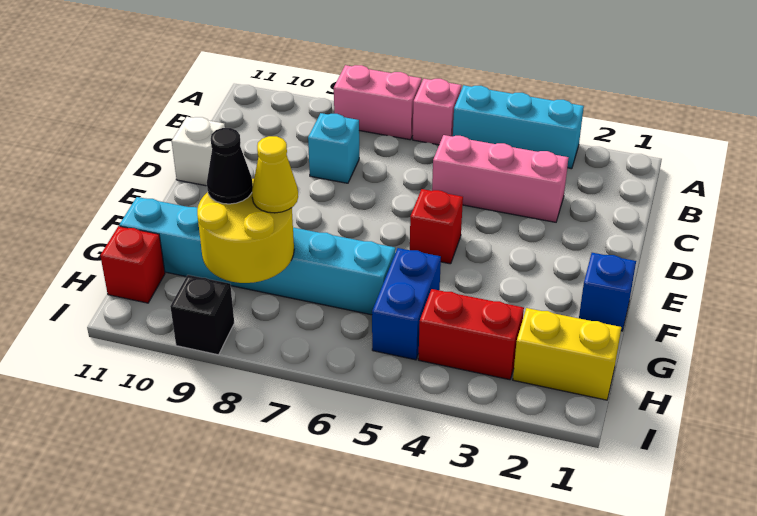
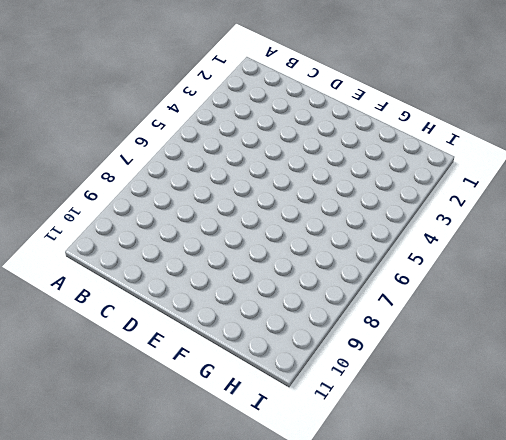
none -> cyan 1x3 brick [453,85,584,169]
none -> pink 1x1 brick [413,79,461,145]
none -> pink 1x2 brick [334,65,422,140]

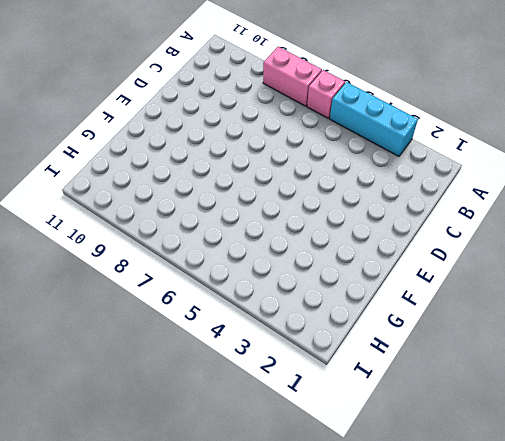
none -> pink 1x3 brick [432,135,568,222]
none -> cyan 1x1 brick [308,113,359,183]
none -> white 1x1 brick [172,117,225,186]

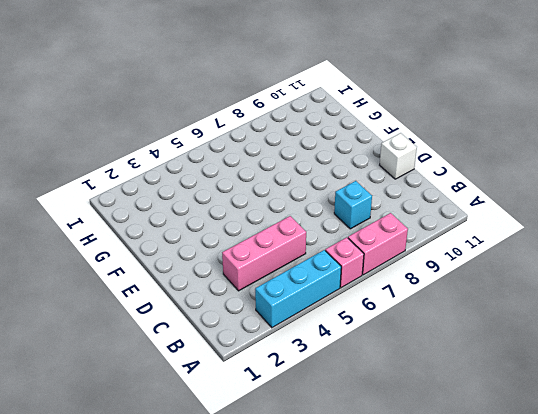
none -> red 1x1 brick [410,189,463,264]
none -> blue 1x1 brick [579,253,636,331]
none -> blue 1x2 brick [372,248,441,360]

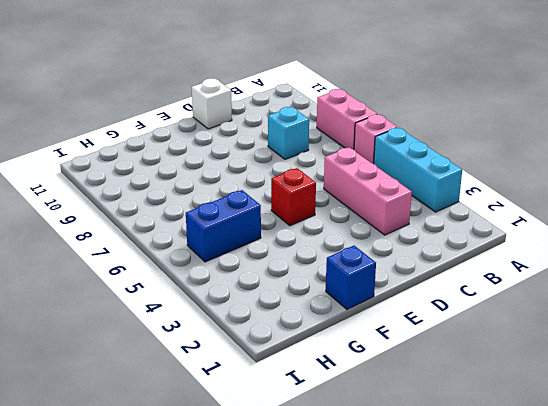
none -> cyan 1x6 brick [119,197,395,315]
none -> yellow 1x2 brick [513,308,621,400]
none -> red 1x2 brick [418,289,524,380]

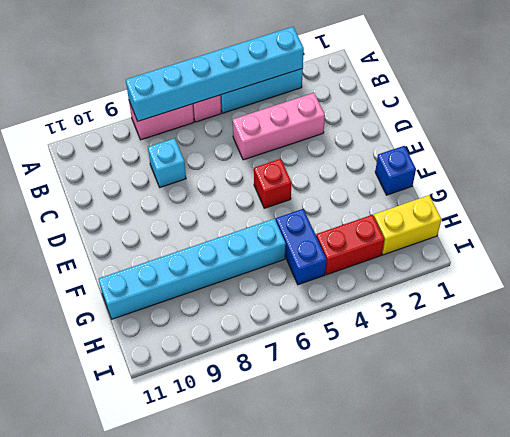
cyan 1x6 brick [126,27,304,121] -> none
none -> white 1x1 brick [172,117,225,186]
none -> red 1x1 brick [100,226,165,303]
none -> black 1x1 brick [170,275,234,355]

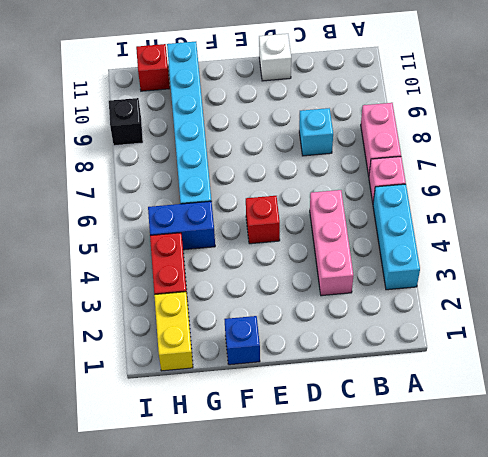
none -> yellow 2x2 round brick [197,179,294,283]
none -> yellow 1x1 cone [252,136,298,213]
none -> black 1x1 cone [207,128,253,204]

